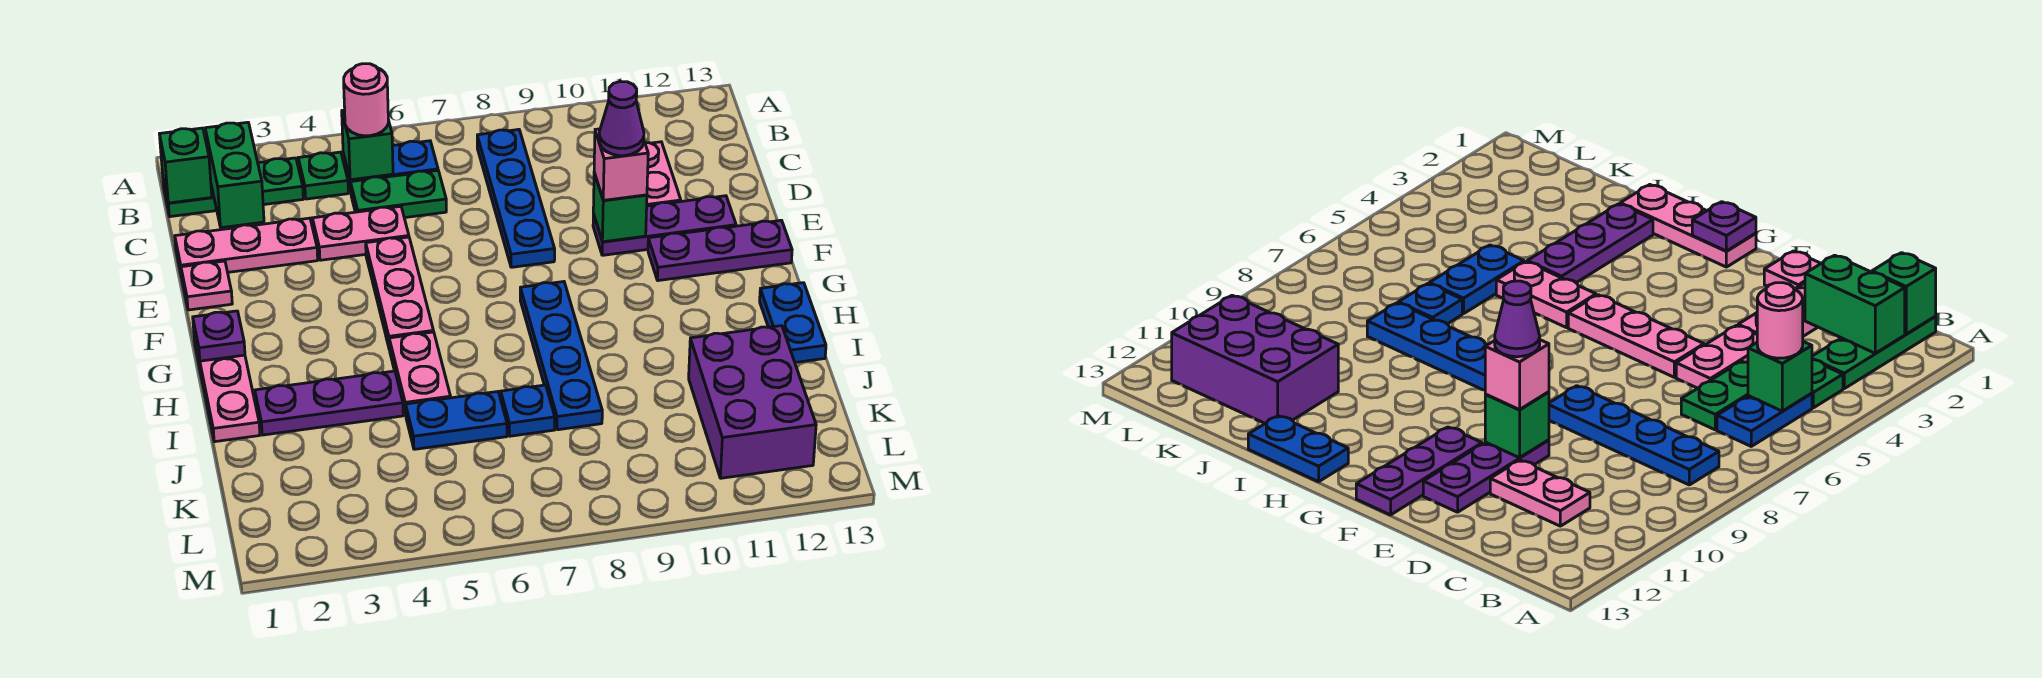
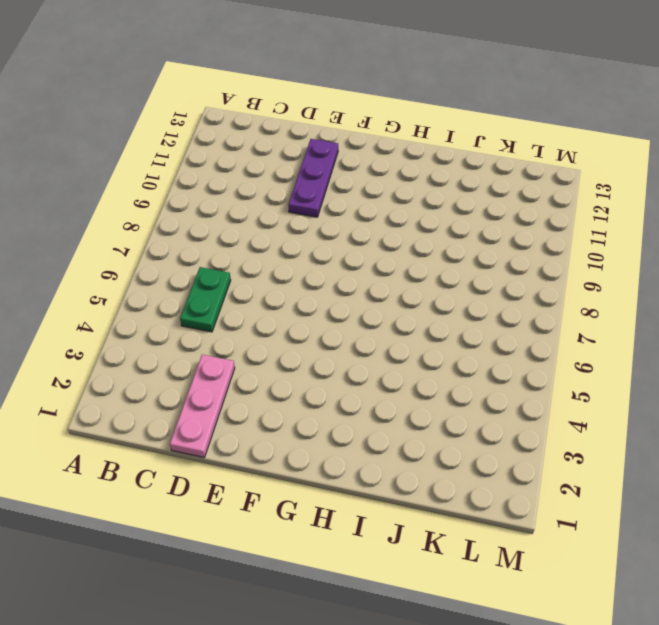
none -> green 1x3 plate [163,158,303,217]
none -> green 1x1 plate [298,152,348,199]
none -> blue 1x2 plate [343,141,438,192]

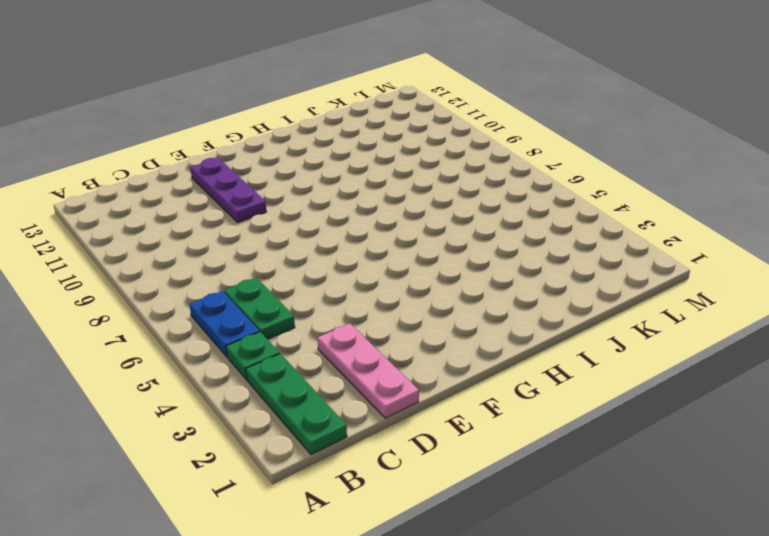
none -> blue 1x4 plate [477,129,555,267]
none -> pink 1x2 plate [645,142,681,206]
none -> pink 1x2 plate [312,206,409,260]

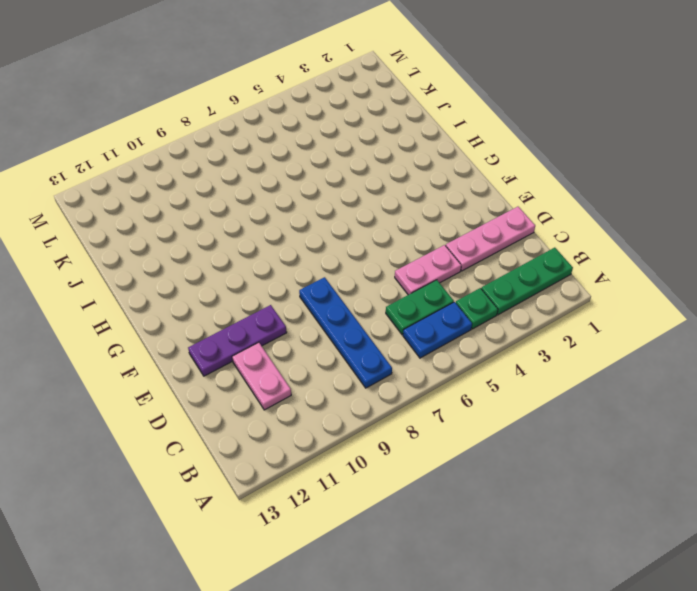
none -> pink 1x1 plate [181,261,232,310]
none -> pink 1x3 plate [366,237,434,349]
none -> purple 1x3 plate [648,220,792,281]

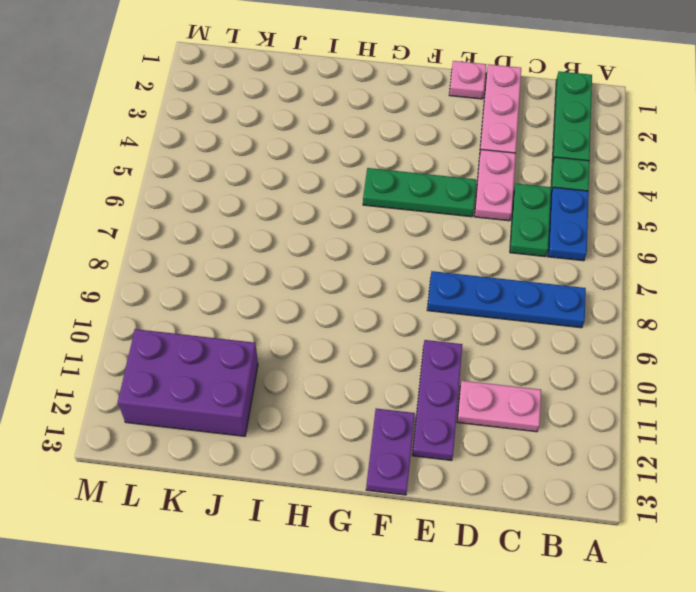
green 1x3 plate [363,168,476,217] -> pink 1x3 plate [366,237,434,349]
purple 1x2 plate [366,409,415,495] -> purple 1x3 plate [648,220,792,281]
none -> pink 1x3 plate [194,334,260,442]
none -> blue 1x4 plate [520,282,602,430]
none -> pink 1x2 plate [389,332,451,415]

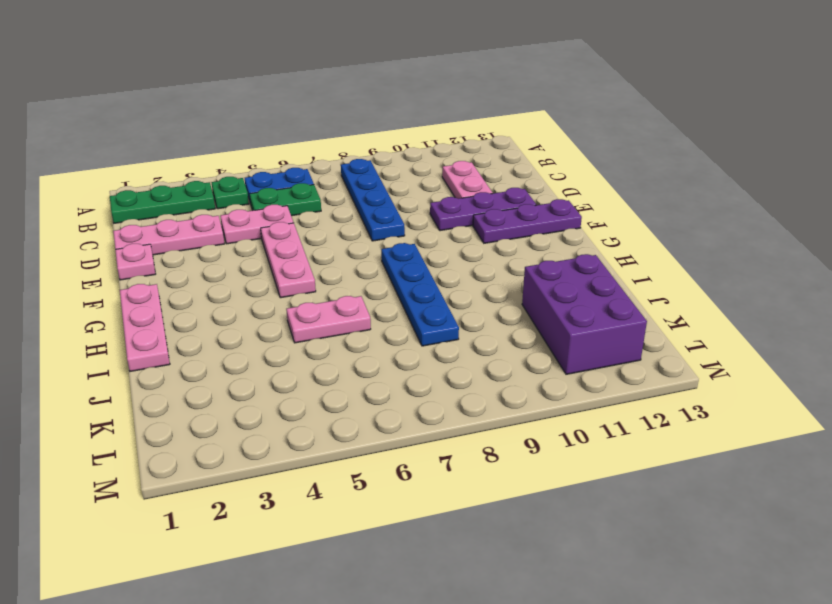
pink 1x2 plate [286,296,371,343] -> pink 1x2 plate turned to [389,332,451,415]
none -> blue 1x2 plate [760,283,826,363]
none -> purple 1x3 plate [255,371,403,435]
none -> blue 1x2 plate [406,392,507,449]

